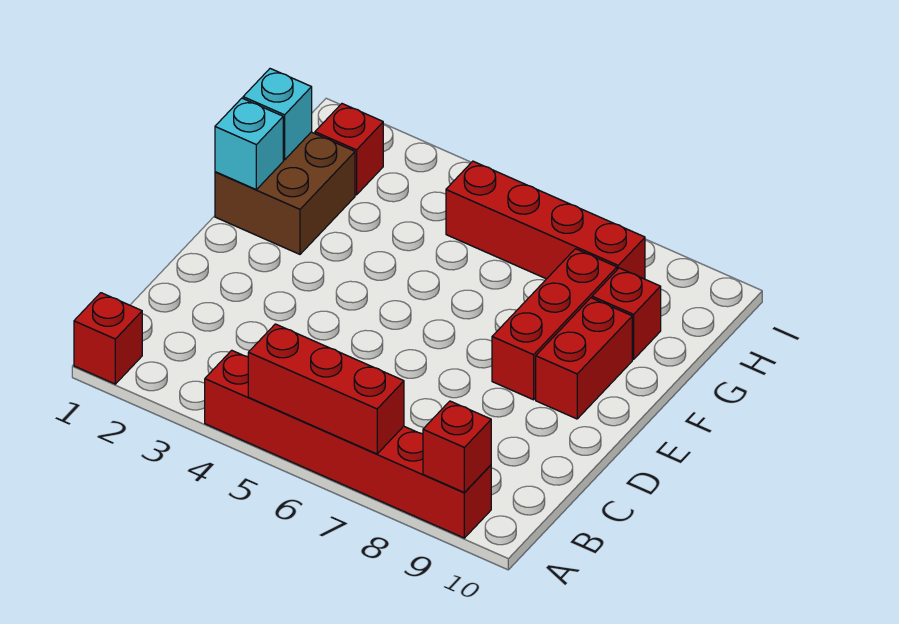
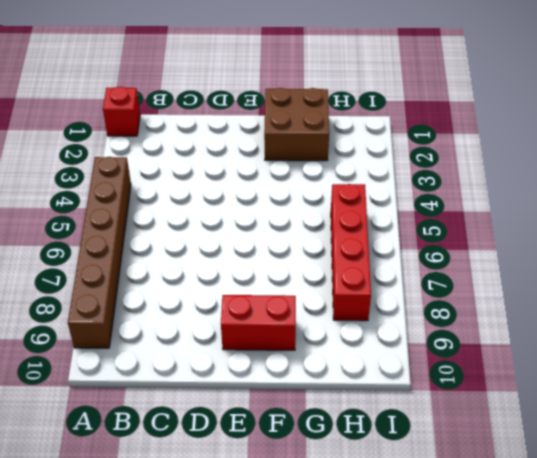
brown 1x6 brick [68,157,131,348] -> red 1x6 brick [205,350,491,538]
none -> red 1x3 brick [492,249,617,400]
none -> red 1x1 brick [592,268,661,359]
none -> red 1x1 brick [315,104,383,195]

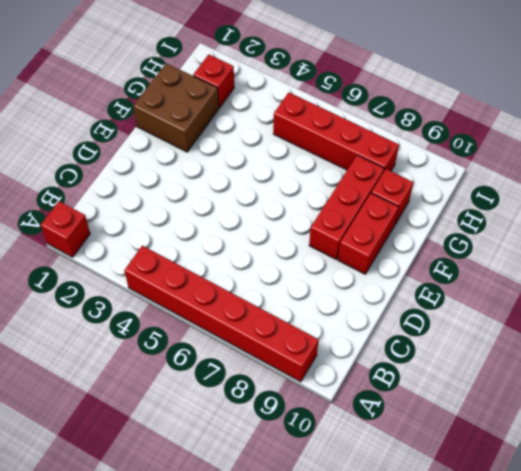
none -> red 1x3 brick [248,324,404,454]
none -> red 1x1 brick [423,401,491,493]
none -> cyan 1x1 brick [215,98,283,189]

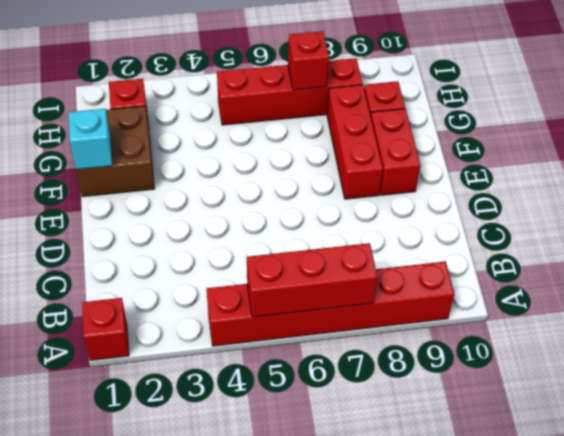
red 1x1 brick [288,31,329,90] -> red 1x1 brick moved to [423,401,491,493]
none -> cyan 1x1 brick [243,69,312,160]

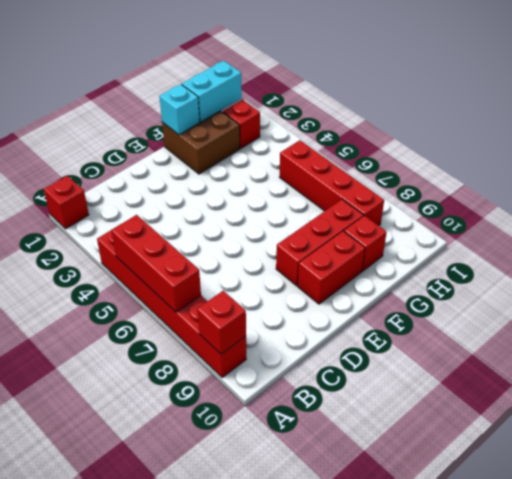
cyan 1x2 brick [182,61,242,122] -> cyan 1x1 brick [243,69,312,160]

